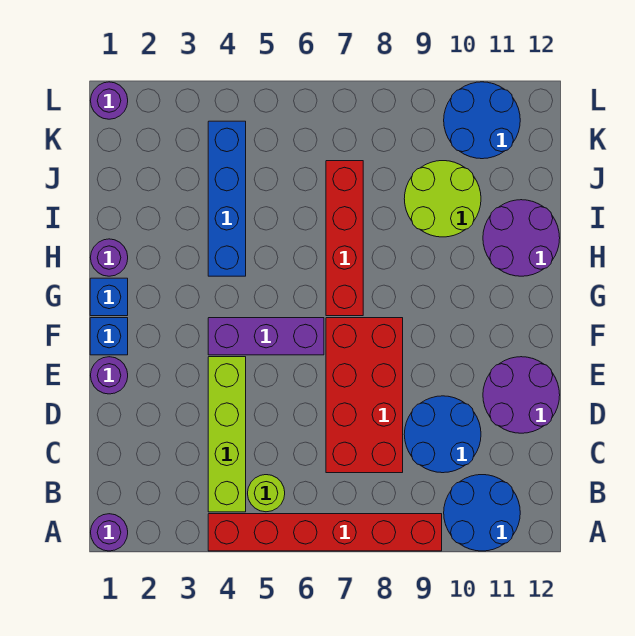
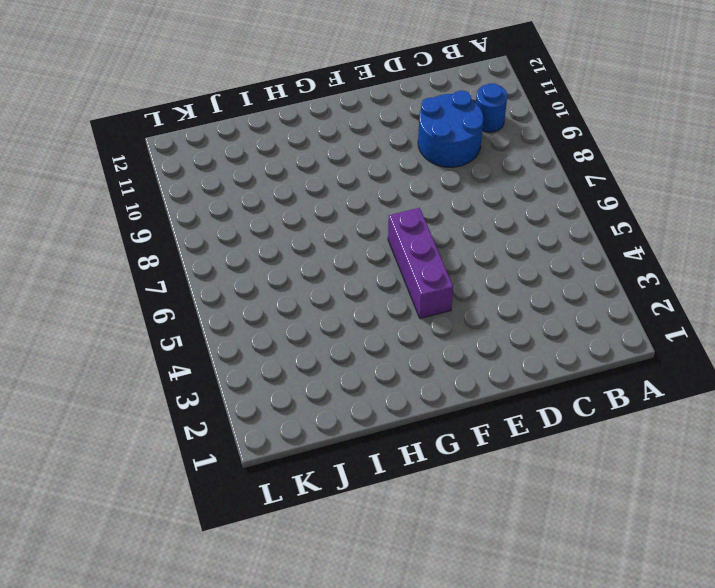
blue 1x1 round brick [476,83,507,132] -> blue 2x2 round brick [444,475,520,551]
none -> purple 1x1 round brick [91,514,128,551]
none -> red 1x6 brick [208,514,442,551]
none -> lime 1x4 brick [208,357,246,512]

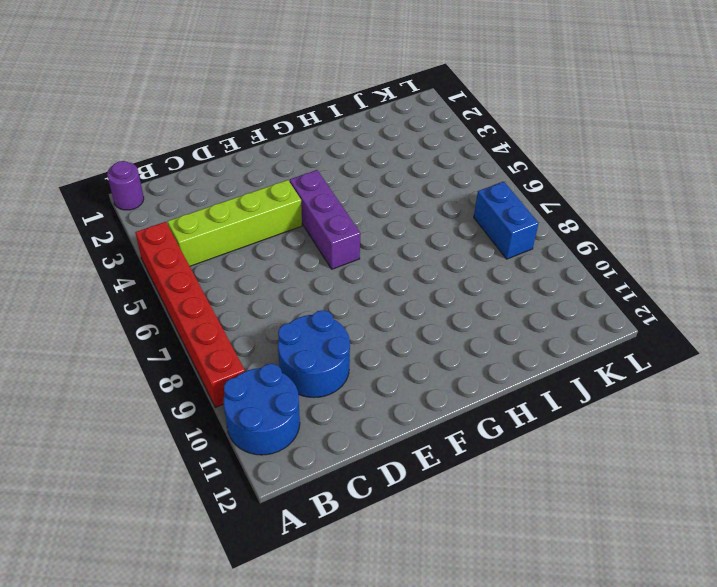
blue 1x2 brick [474,182,539,259] -> none
none -> lime 1x1 round brick [248,475,285,512]
none -> red 2x4 brick [326,318,403,473]
none -> purple 2x2 round brick [483,357,560,433]

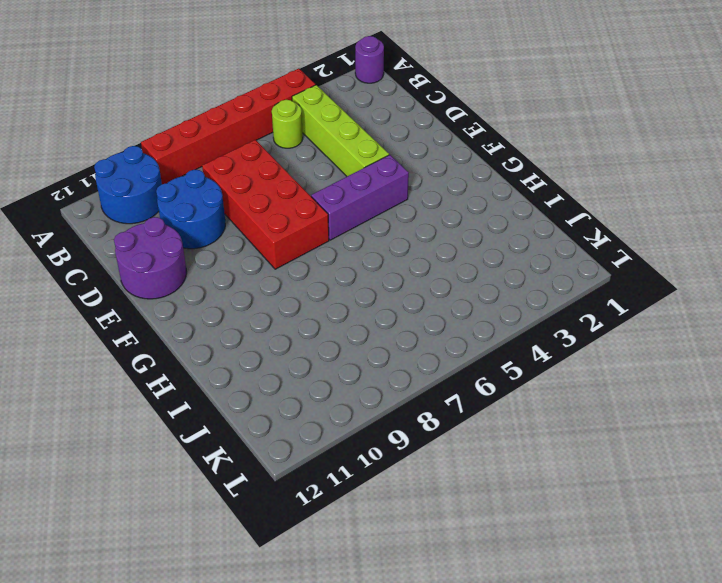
none -> purple 1x1 round brick [91,357,128,394]
none -> blue 1x1 brick [90,318,128,355]
none -> blue 1x1 brick [90,278,128,316]

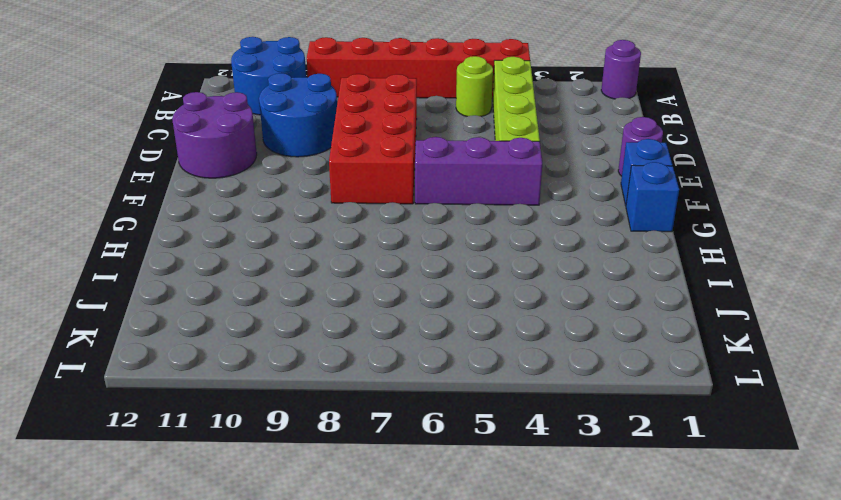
none -> red 1x4 brick [326,161,363,316]
none -> purple 1x1 round brick [90,239,128,276]
none -> blue 1x4 brick [208,121,246,276]

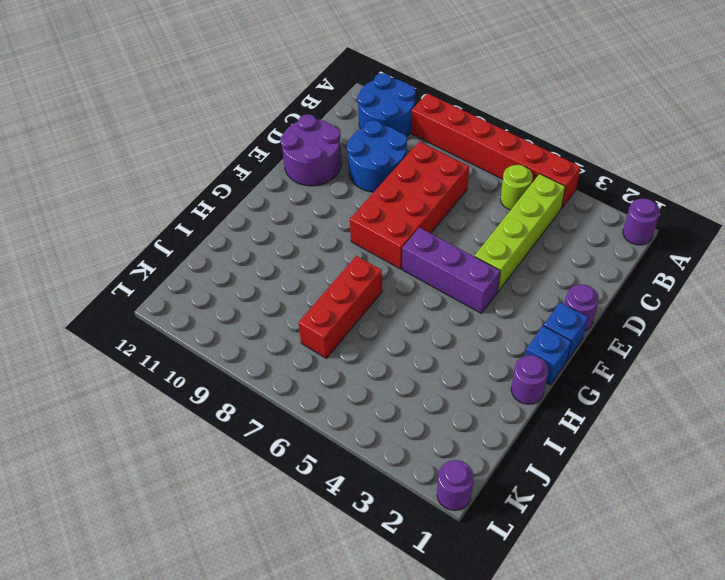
red 1x3 brick [298,256,382,358] -> red 1x4 brick [326,161,363,316]
none -> blue 1x4 brick [208,121,246,276]
none -> purple 2x2 round brick [483,200,560,276]
none -> lime 2x2 round brick [404,161,481,237]

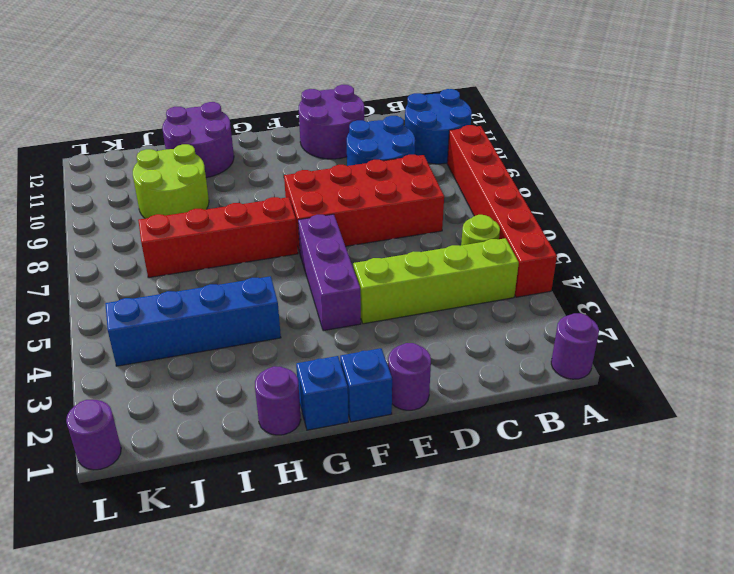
none -> blue 2x2 round brick [444,82,520,159]

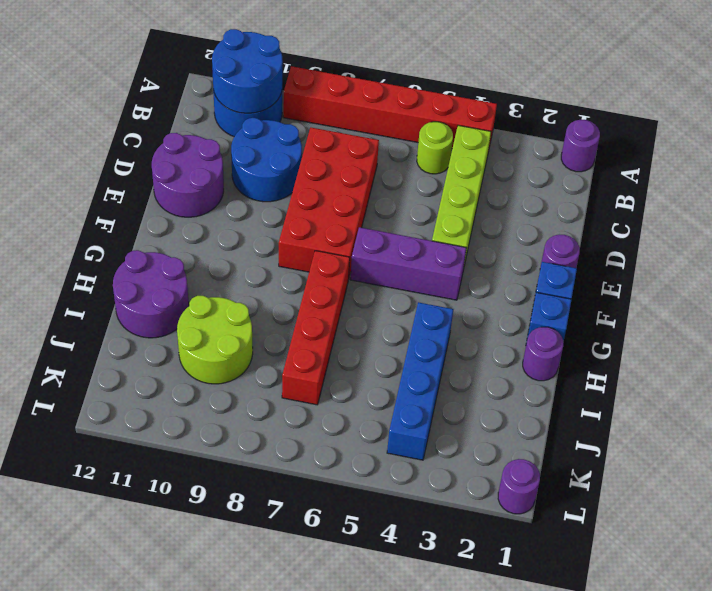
blue 2x2 round brick [212,29,283,113] -> blue 2x2 round brick moved to [444,82,520,159]

